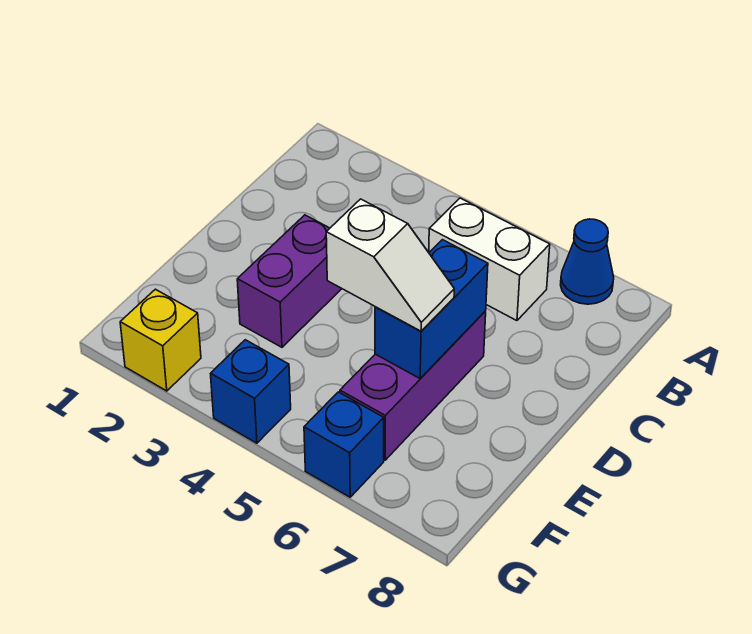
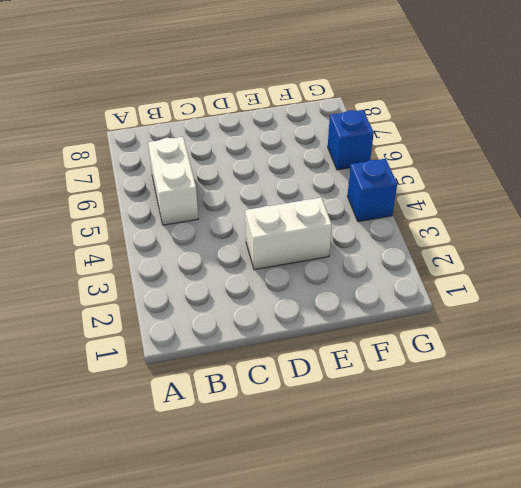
white 1x2 brick [245,198,332,270] -> purple 1x2 brick [237,215,342,347]
none -> blue 1x1 cone [561,219,614,304]
none -> purple 1x3 brick [340,311,486,460]

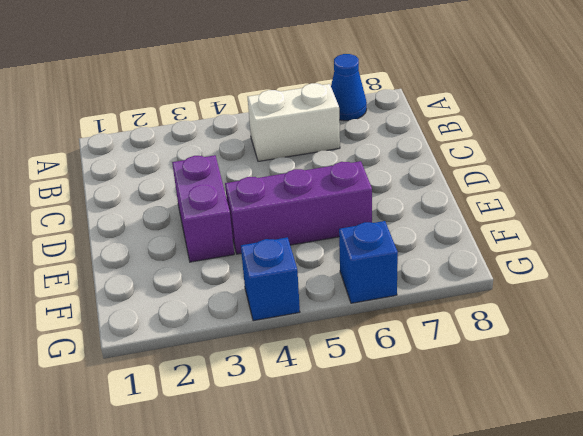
purple 1x3 brick [225,161,372,254] -> purple 1x3 brick turned to [340,311,486,460]
none -> yellow 1x1 brick [120,289,201,391]
none -> blue 1x2 brick [375,240,488,379]

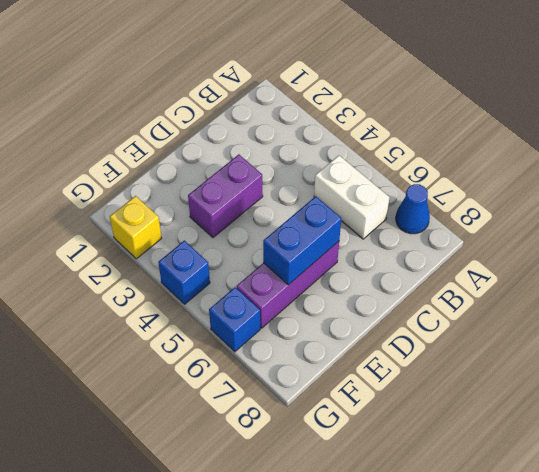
none -> white 1x2 slope [326,199,454,331]

